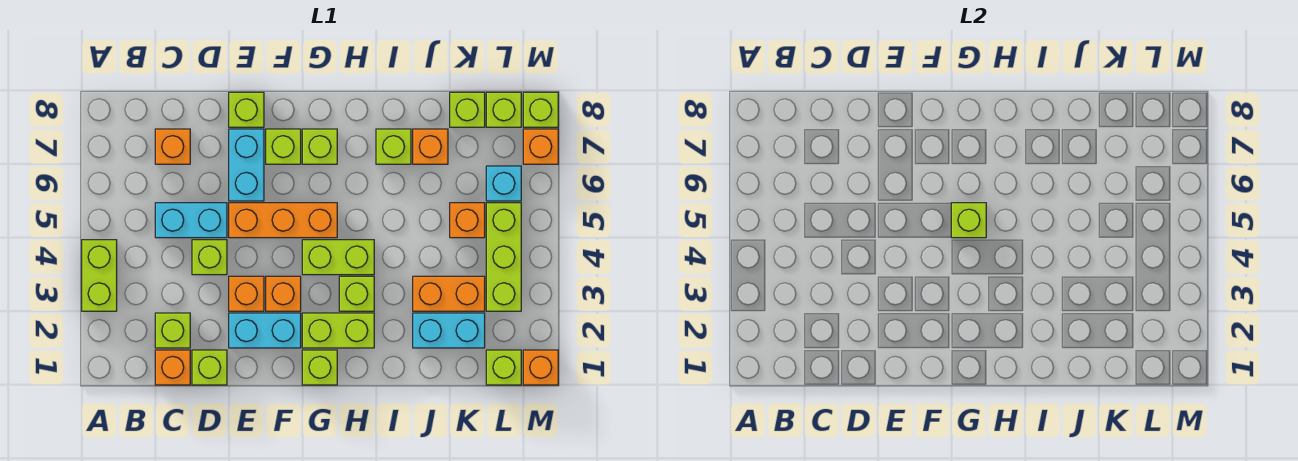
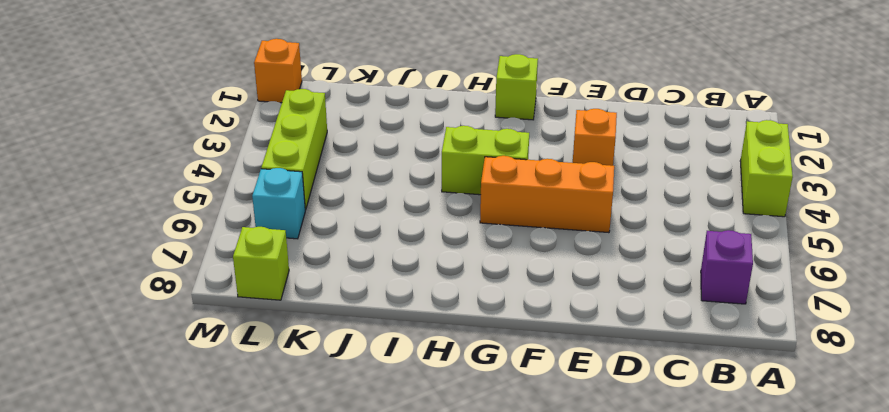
purple 1x1 brick [701,230,753,304] -> none
none -> orange 1x1 brick [155,350,190,385]
none -> lime 1x1 brick [155,313,190,348]
none -> cyan 1x2 brick [155,203,227,238]
none -> orange 1x1 brick [155,129,190,164]

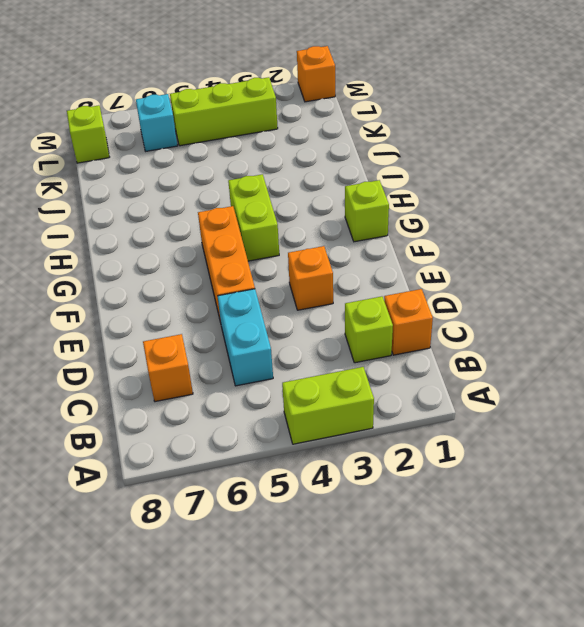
none -> lime 1x1 brick [192,350,227,385]
none -> lime 1x1 brick [192,240,227,275]
none -> cyan 1x2 brick [229,313,301,348]
none -> cyan 1x2 brick [229,129,264,201]

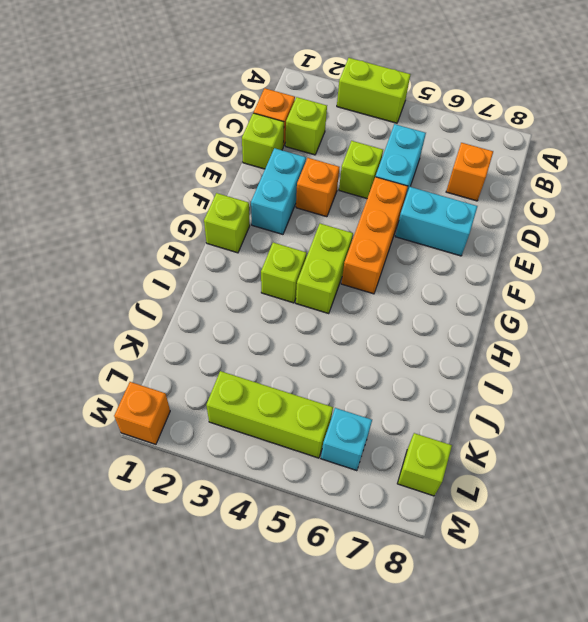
none -> lime 1x1 brick [229,92,264,127]
none -> orange 1x1 brick [266,276,301,311]
none -> lime 1x1 brick [266,129,301,164]
none -> lime 1x2 brick [302,313,374,348]

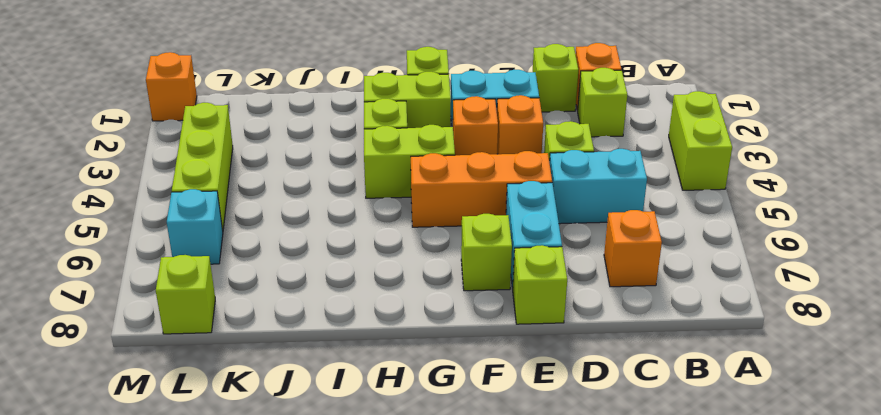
none -> lime 1x1 brick [302,129,337,164]
none -> lime 1x1 brick [376,129,411,164]
none -> cyan 1x2 brick [413,313,485,348]
none -> orange 1x2 brick [413,276,485,311]

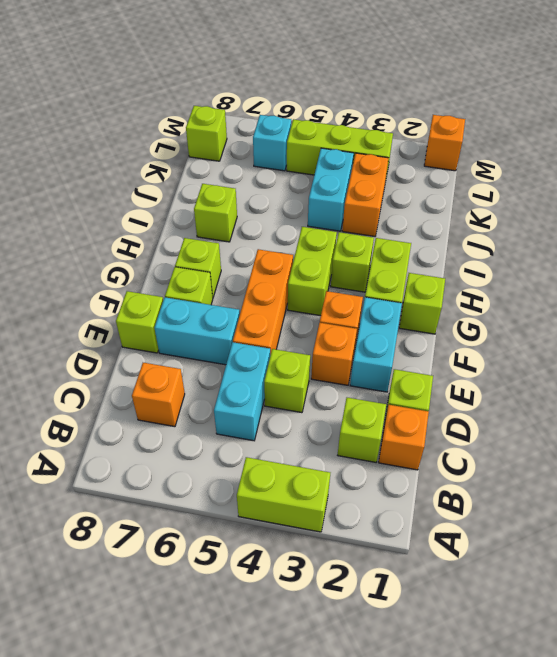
cyan 1x2 brick [308,148,354,231] -> cyan 1x2 brick moved to [413,313,485,348]
none -> orange 1x1 brick [413,129,448,164]
none -> orange 1x1 brick [450,203,485,238]
none -> lime 1x1 brick [450,92,485,127]
none -> lime 1x1 brick [486,350,521,385]

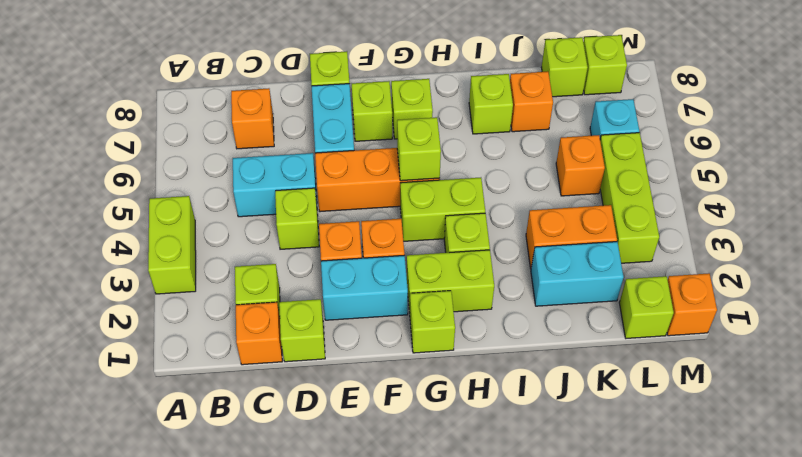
none -> orange 1x1 brick [523,129,558,164]
none -> lime 1x1 brick [523,92,558,127]

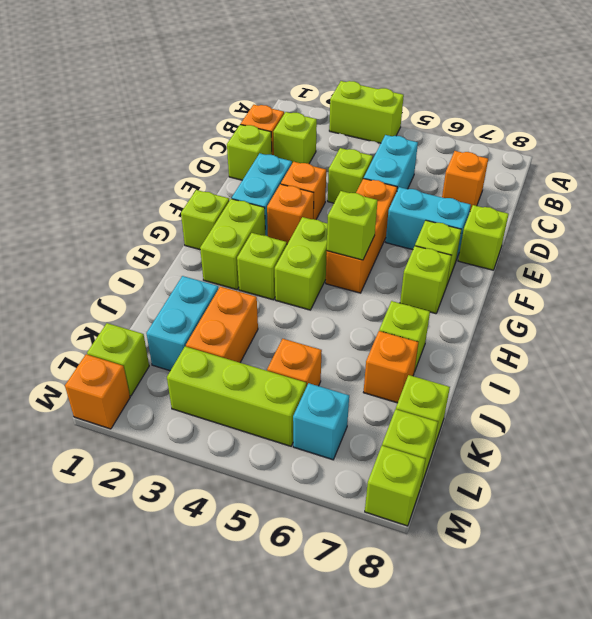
none -> orange 1x1 brick [523,129,558,164]

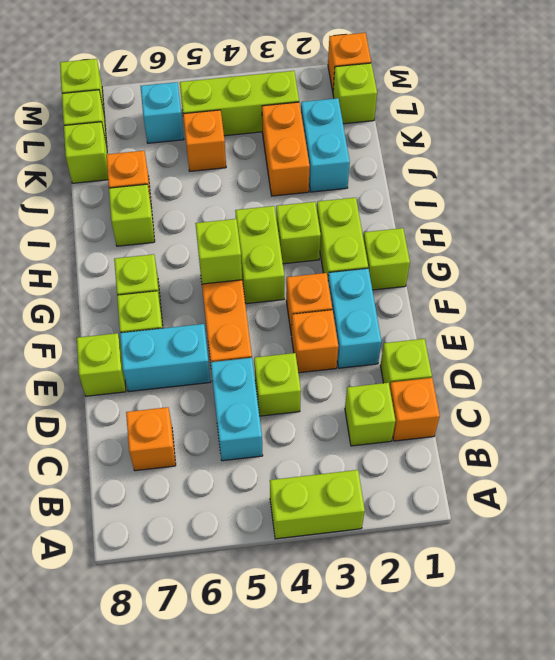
none -> orange 1x1 brick [523,129,558,164]

